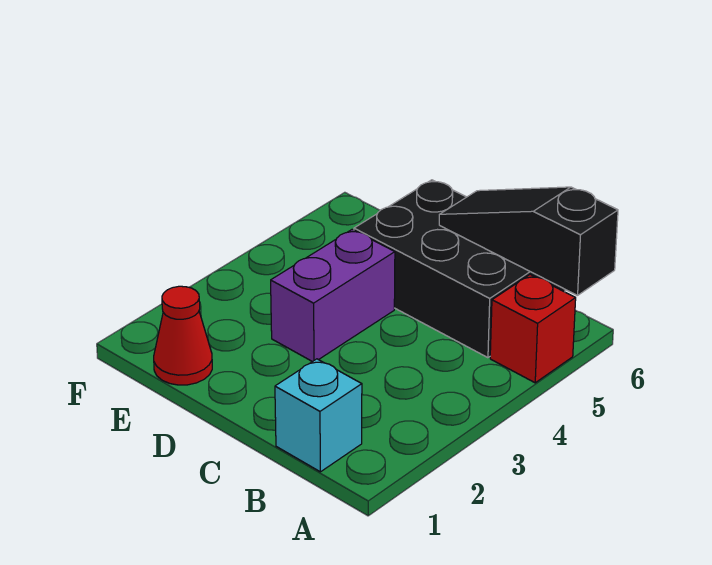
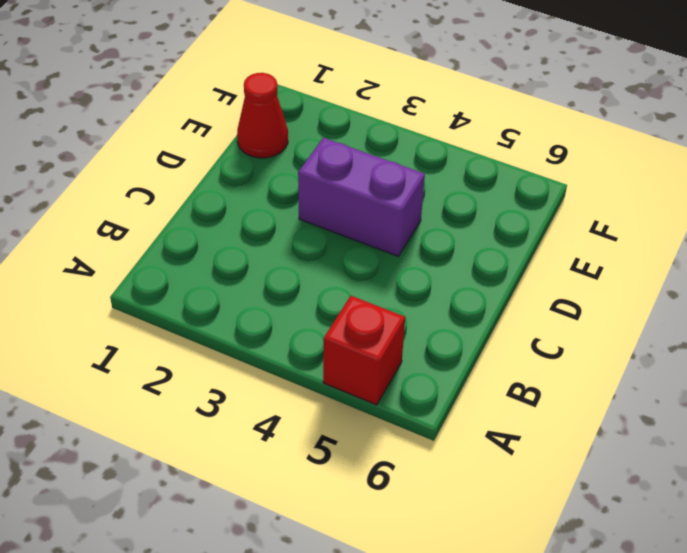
none -> cyan 1x1 brick [275,359,362,472]
none -> black 2x3 brick [354,180,565,358]

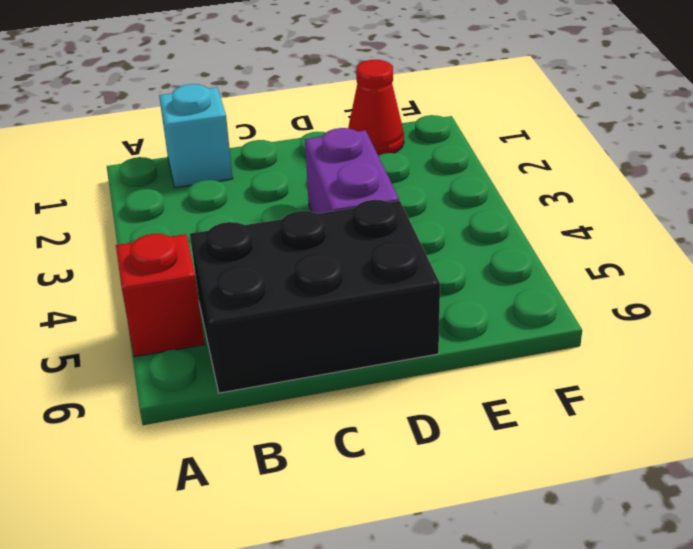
none -> black 1x3 slope [439,187,618,295]

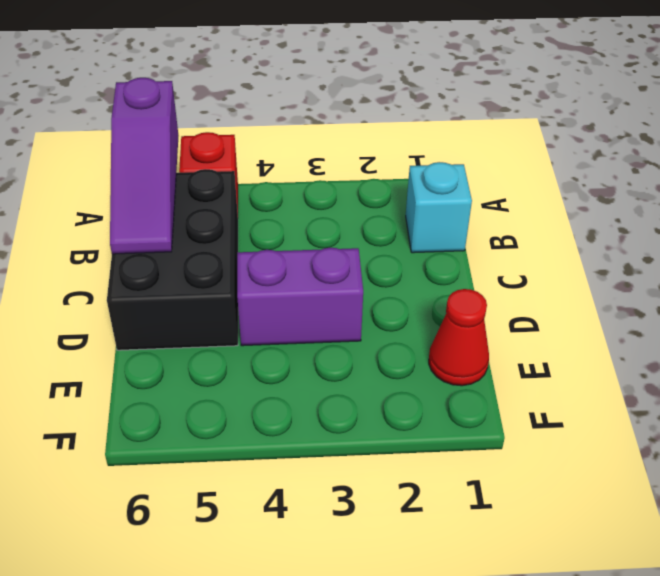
purple 1x3 slope [110,78,179,254] -> black 1x3 slope [439,187,618,295]

